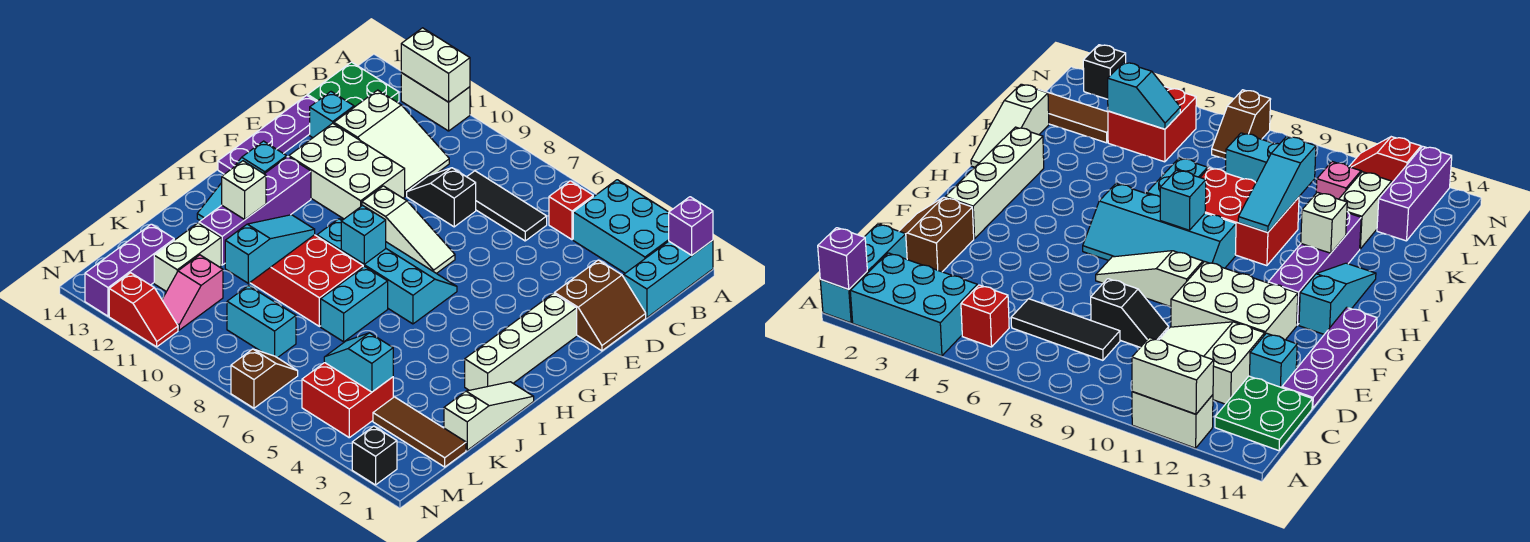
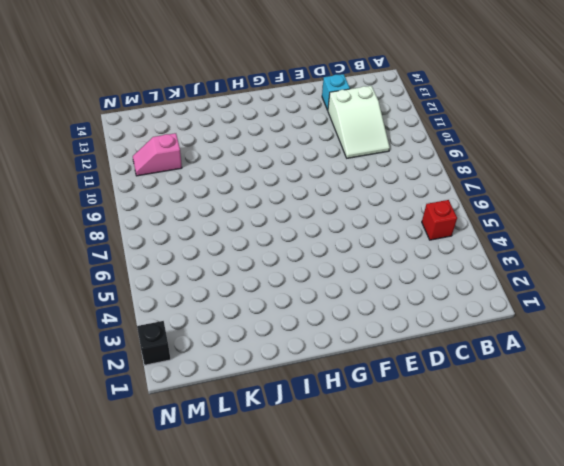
none -> cyan 1x3 brick [624,240,713,318]
none -> cyan 2x3 brick [573,180,669,273]
none -> white 1x2 brick [401,73,470,131]
none -> green 2x2 plate [308,62,399,107]

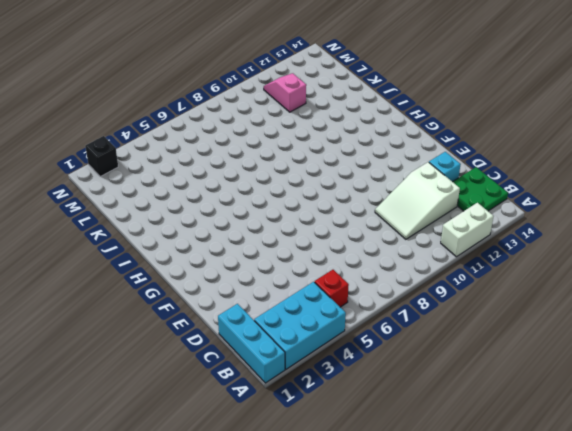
none -> black 1x3 tile [467,171,547,241]
none -> brown 2x2 slope [554,260,646,351]
none -> black 1x2 slope [407,168,476,227]
none -> purple 1x4 plate [218,95,317,174]

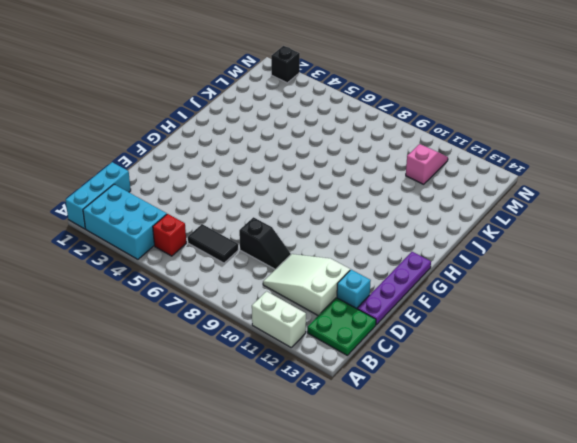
black 1x2 tile [188,224,238,263] -> black 1x3 tile [467,171,547,241]
none -> brown 2x2 slope [554,260,646,351]
none -> white 2x3 brick [289,123,405,219]
none -> white 1x4 brick [465,293,577,390]
none -> white 1x3 slope [362,186,455,273]

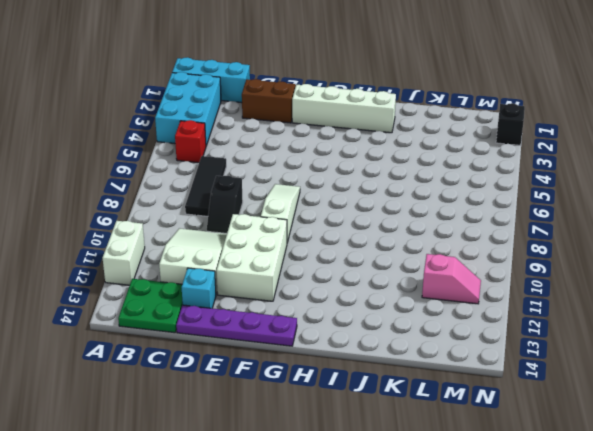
none -> cyan 2x4 slope [317,219,457,324]
none -> purple 1x4 brick [199,157,311,265]
none -> cyan 1x3 slope [197,141,287,221]
none -> white 1x3 slope [444,382,534,450]

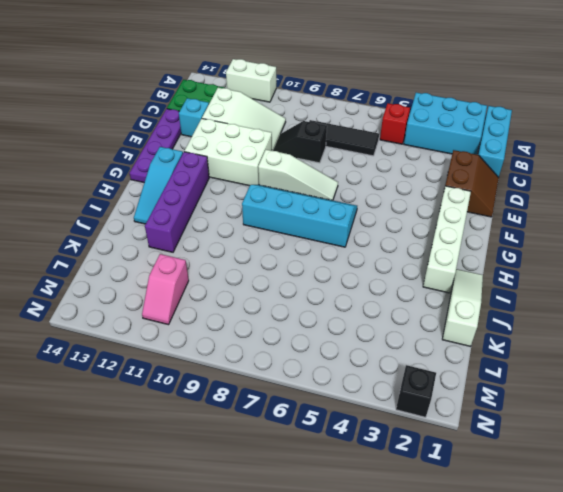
none -> cyan 1x2 brick [321,267,388,342]
none -> red 2x3 brick [250,235,363,326]
none -> white 1x2 brick [154,223,221,292]
none -> brown 1x3 tile [373,397,466,467]

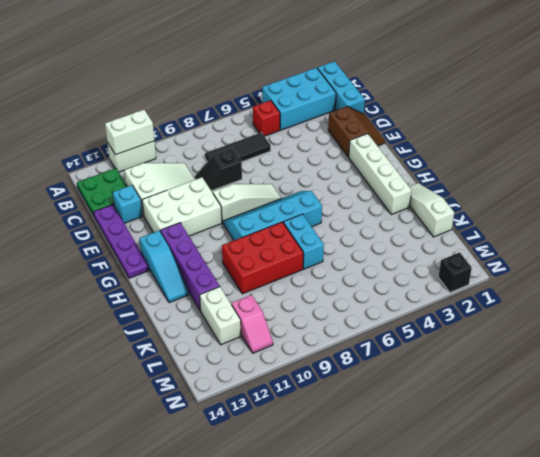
none -> brown 1x3 tile [373,397,466,467]
none -> red 2x2 brick [302,363,393,438]
none -> cyan 1x2 brick [227,286,296,358]
none -> purple 1x3 brick [85,224,174,316]

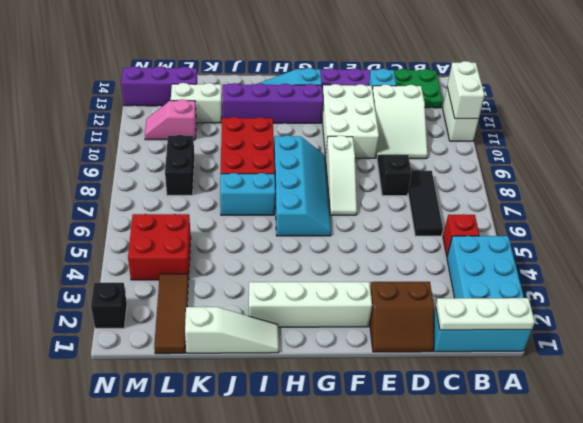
white 1x3 plate [436,298,535,330] -> purple 1x1 brick [669,197,713,255]
black 1x2 brick [165,135,194,195] -> cyan 1x2 brick [227,286,296,358]
none -> brown 1x2 slope [231,349,298,408]
none -> red 1x2 slope [109,273,178,347]
none -> cyan 1x1 brick [341,205,386,264]
none -> cyan 1x3 slope [225,215,315,283]

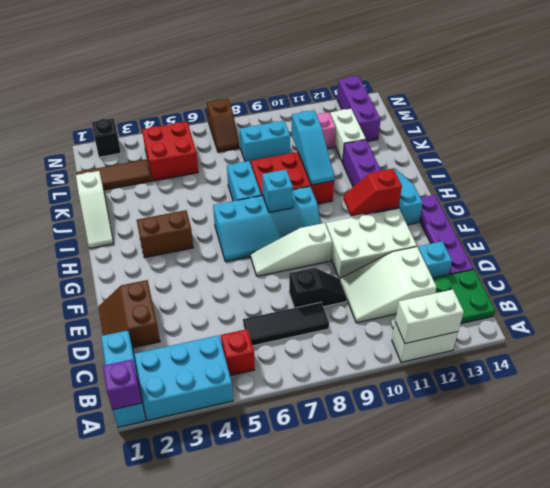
red 1x2 slope [343,169,402,216] -> red 1x2 slope moved to [109,273,178,347]
brown 1x2 brick [137,210,193,258] -> none
none -> white 1x4 brick [465,293,577,390]
none -> white 1x1 brick [222,161,266,219]
none -> cyan 1x2 slope [324,333,393,392]

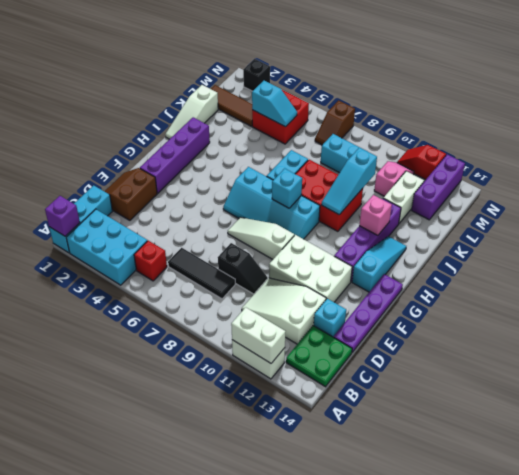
purple 1x4 brick [140,117,210,193] -> white 1x4 brick [465,293,577,390]
pink 1x1 brick [359,195,392,235] -> white 1x1 brick [222,161,266,219]

